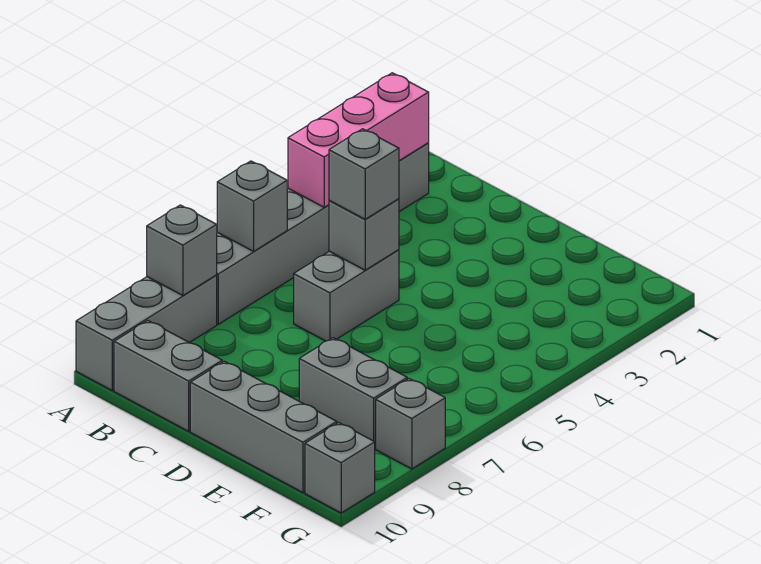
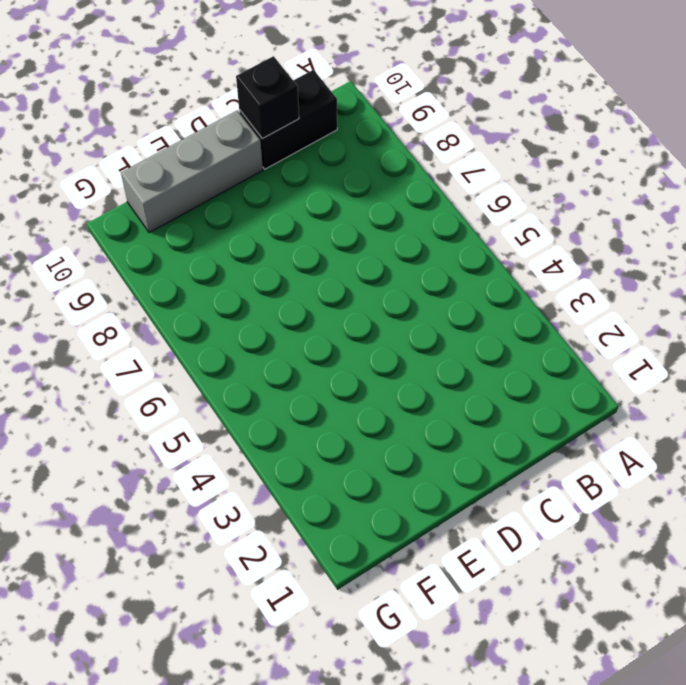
black 1x2 brick [239,70,337,169] -> grey 1x2 brick [114,321,222,431]
black 1x1 brick [236,56,299,139] -> none
none -> grey 1x6 brick [216,143,429,324]
none -> grey 1x3 brick [76,275,217,390]
none -> grey 1x2 brick [294,250,399,341]

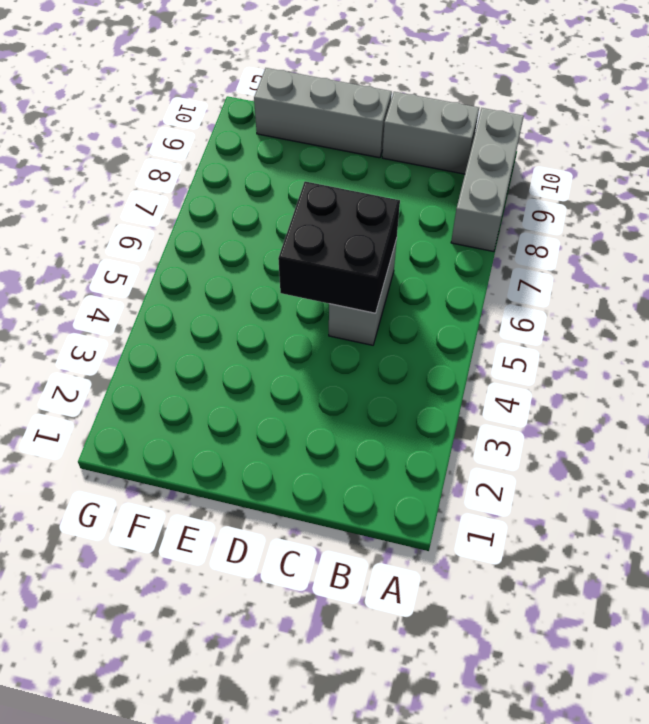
black 2x2 brick [278,181,400,313] -> grey 1x1 brick [329,199,399,270]
none -> grey 1x6 brick [216,143,429,324]
none -> grey 1x2 brick [299,338,407,448]
none -> grey 1x1 brick [376,379,445,469]

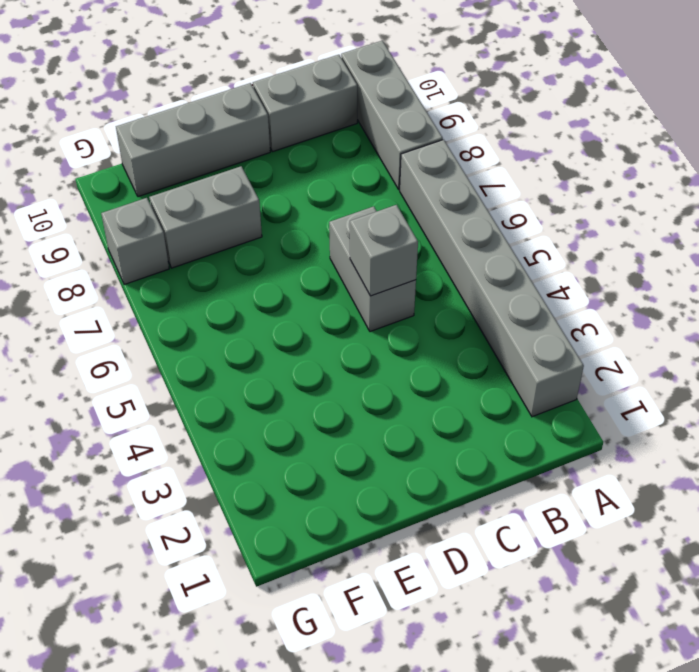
none -> grey 1x1 brick [305,423,375,513]
none -> pink 1x3 brick [288,73,429,207]
none -> grey 1x1 brick [217,161,287,251]

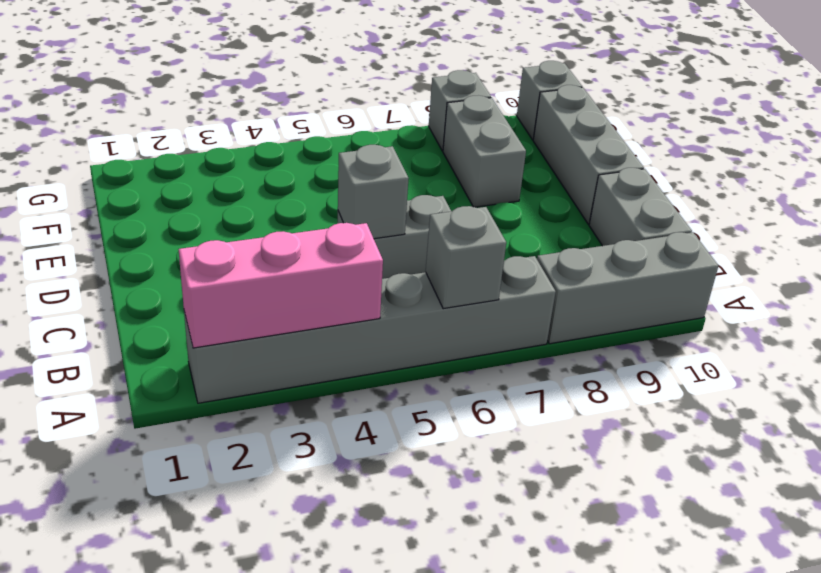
none -> grey 1x1 brick [147,205,217,296]
none -> grey 1x1 brick [329,129,399,219]

